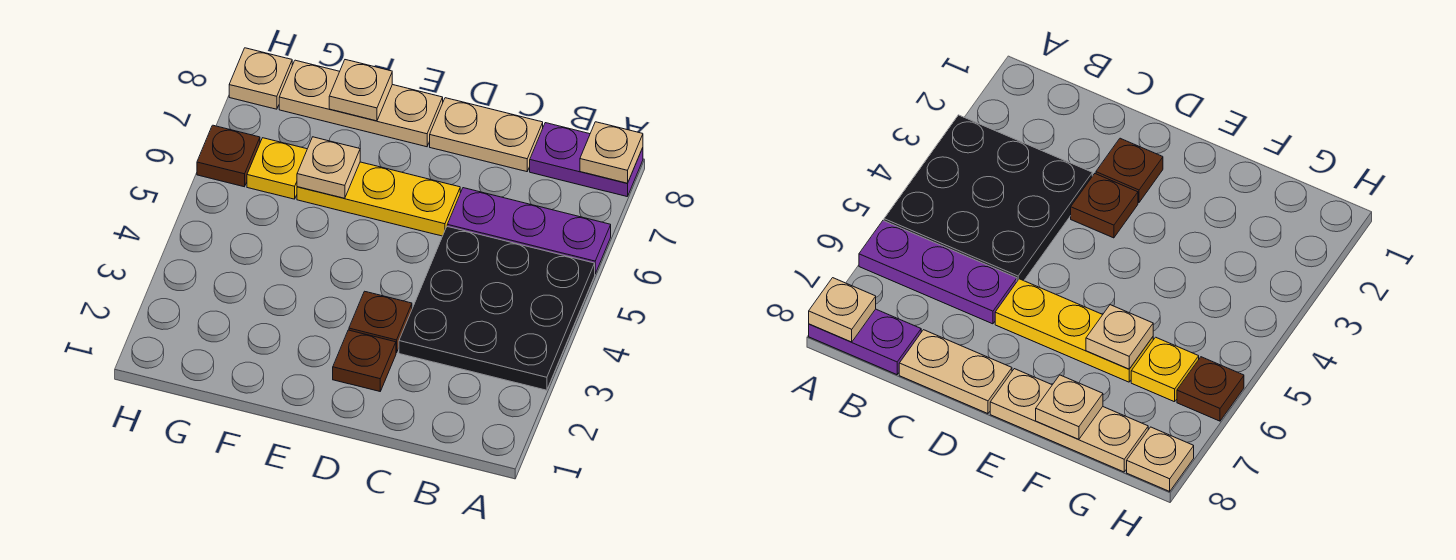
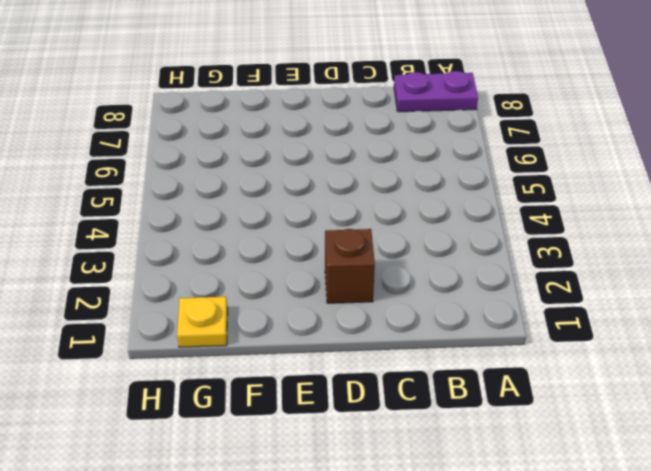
brown 1x1 brick [325,229,375,303] -> brown 1x1 plate [333,330,396,391]
yellow 1x1 plate [177,297,228,347] -> yellow 1x1 plate moved to [247,138,307,199]
none -> black 3x3 plate [399,227,595,390]
none -> purple 1x3 plate [447,188,611,274]
none -> tan 1x2 plate [430,98,543,172]

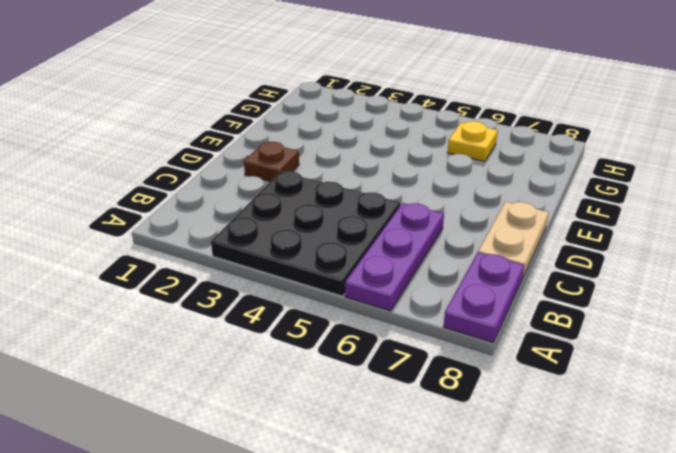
none -> brown 1x1 plate [349,291,412,353]
none -> yellow 1x3 plate [297,162,460,236]
none -> tan 1x3 plate [279,60,443,147]

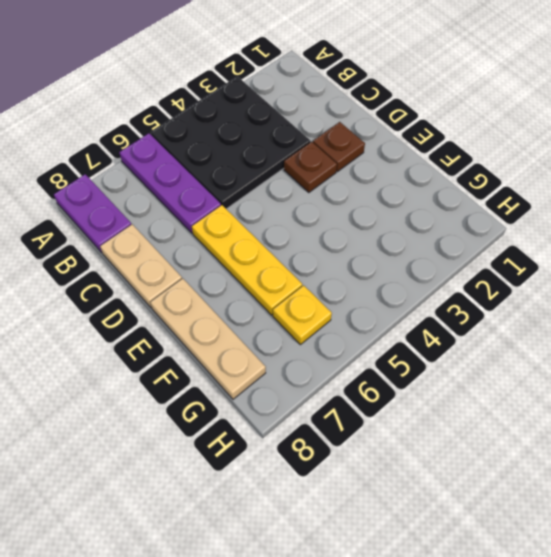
none -> brown 1x1 plate [197,125,260,187]
none -> tan 1x1 plate [229,48,292,109]
none -> tan 1x1 plate [580,122,643,183]

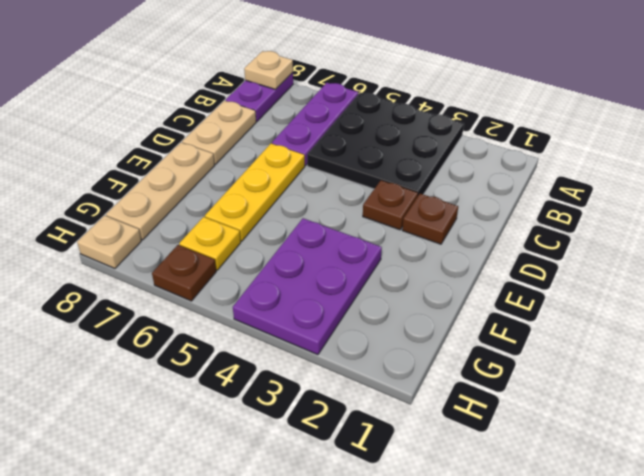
purple 2x3 plate [233,218,382,355] -> none
none -> tan 1x1 plate [297,137,360,198]
none -> tan 1x1 plate [329,60,392,121]

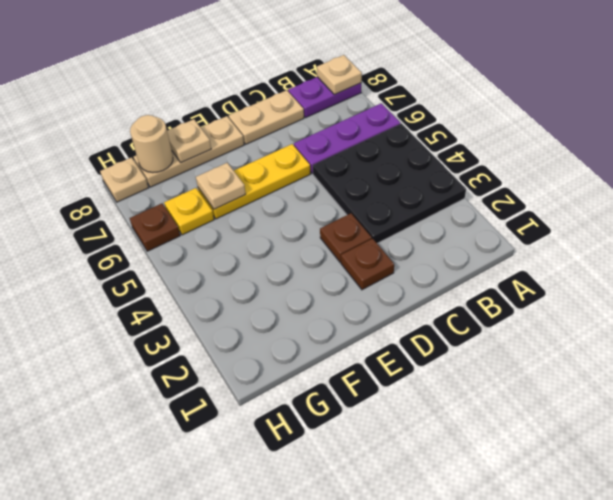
tan 1x1 round brick [130,115,173,173] -> none

